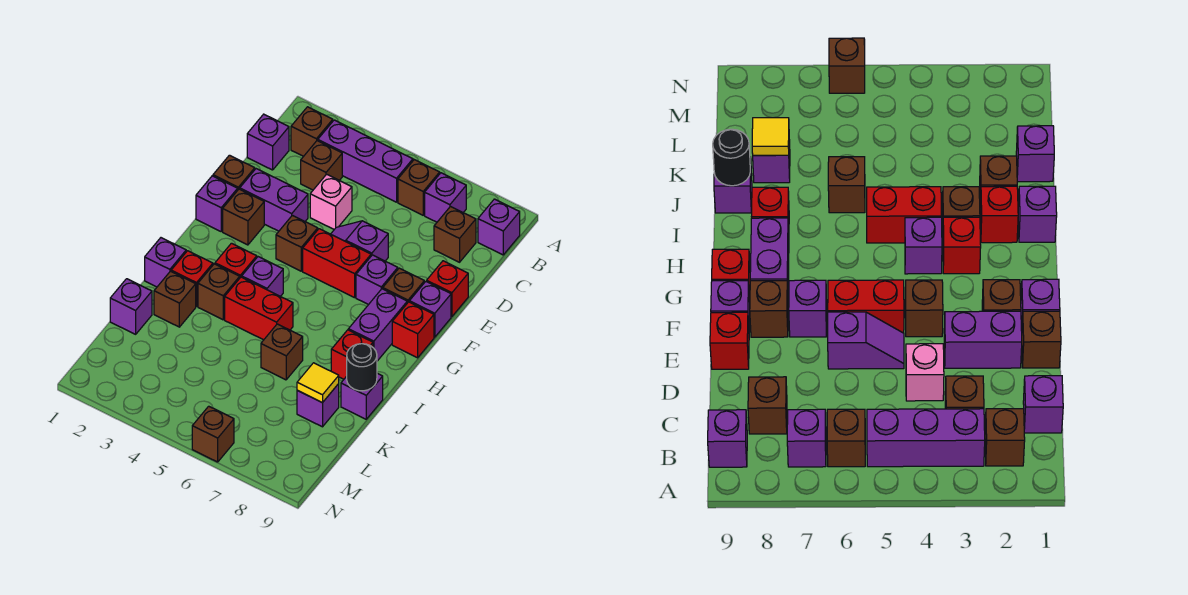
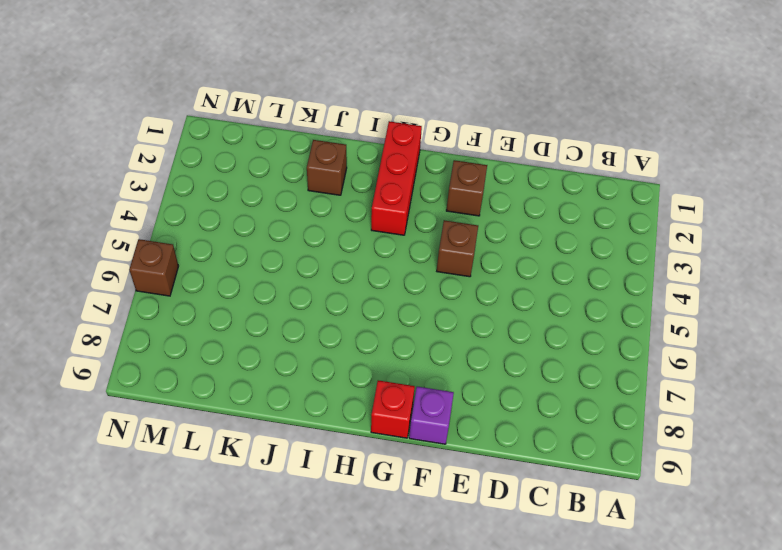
red 1x3 brick [371,121,422,235] -> red 1x1 brick [215,243,257,277]
none -> brown 1x1 brick [291,107,333,156]
none -> purple 1x3 brick [318,120,413,202]
none -> brown 1x1 brick [398,160,440,215]
none -> purple 1x1 brick [425,173,466,222]

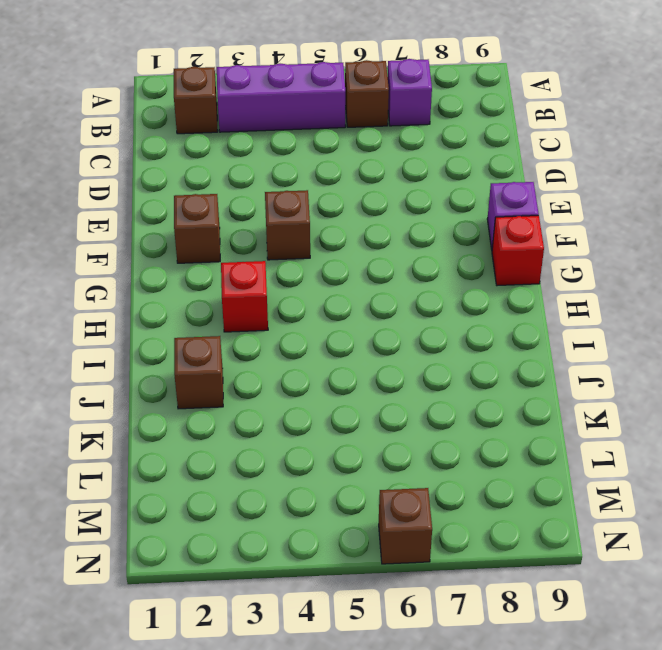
none -> purple 1x1 brick [478,199,520,255]
none -> purple 1x1 brick [247,114,289,170]
none -> brown 1x1 brick [301,141,342,190]
none -> brown 1x1 brick [434,207,476,262]

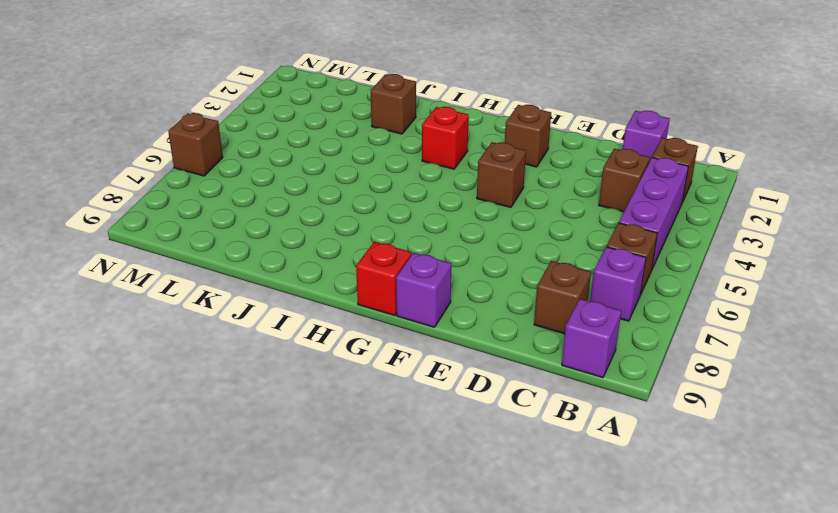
none -> pink 1x1 brick [310,174,352,229]
none -> brown 1x1 brick [213,155,255,189]
none -> purple 1x2 brick [240,169,308,231]
none -> purple 1x2 slope [331,221,388,261]

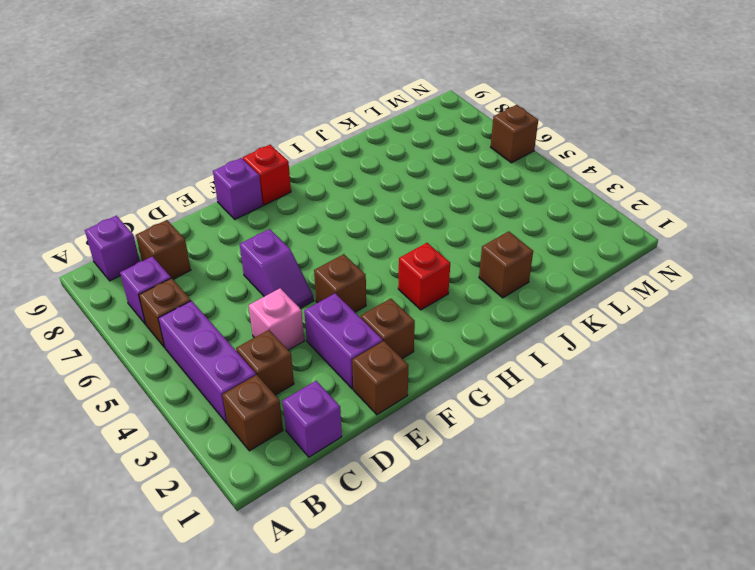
none -> red 1x1 brick [427,261,468,317]
none -> purple 1x1 brick [196,176,238,231]
none -> red 1x2 brick [303,229,371,298]
none -> purple 1x1 brick [356,255,398,305]

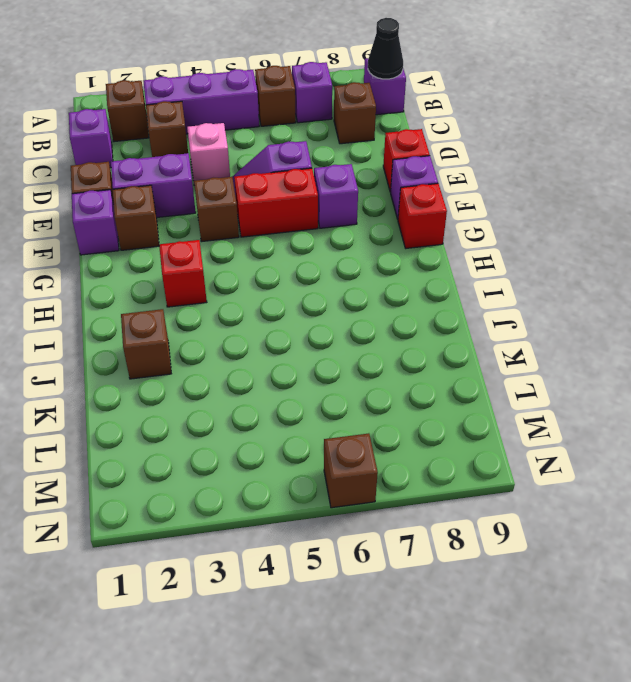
black 1x1 cone [368,18,403,79] -> none
none -> brown 1x1 brick [383,268,424,303]
none -> purple 1x2 brick [348,289,407,361]
none -> purple 1x1 brick [242,257,283,296]
none -> purple 1x1 brick [145,238,186,287]

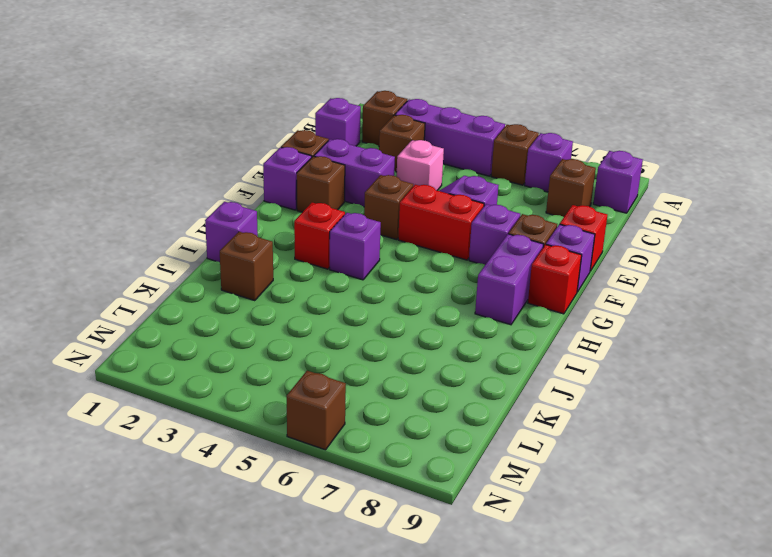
none -> red 1x1 brick [171,251,213,307]
none -> brown 1x1 brick [198,264,240,320]
none -> red 1x2 brick [225,277,293,340]
none -> red 1x1 brick [331,330,373,379]

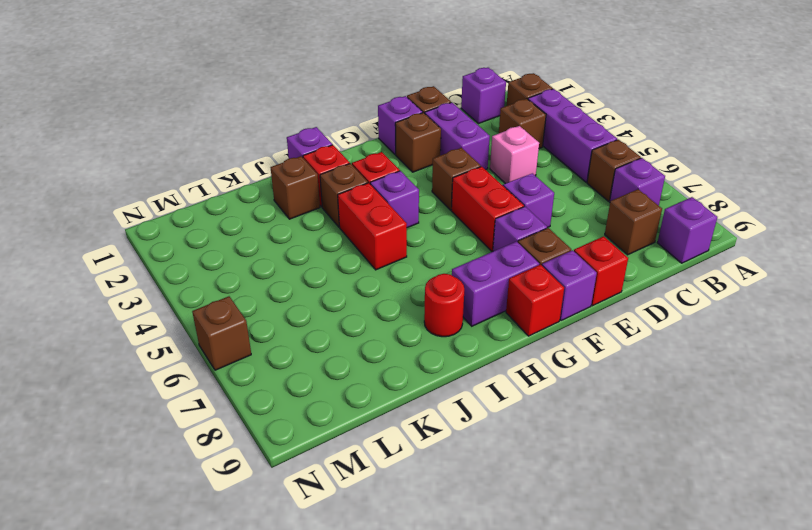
red 1x1 round brick [424,274,464,337] -> red 1x1 brick [331,330,373,379]
none -> brown 1x1 brick [261,324,303,380]
none -> purple 1x1 brick [341,373,383,419]
none -> purple 1x1 brick [110,279,152,334]
none -> purple 1x1 brick [297,384,339,427]

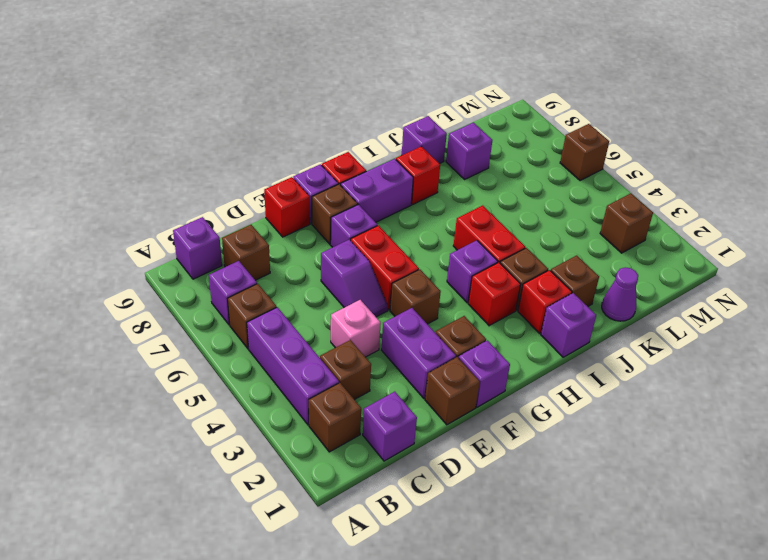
purple 1x1 cone [602,267,638,321] -> purple 1x1 brick [110,279,152,334]
brown 1x1 brick [600,193,653,253] -> brown 1x1 brick moved to [261,324,303,380]
none -> black 1x1 round brick [347,344,377,391]
none -> yellow 1x1 tile [297,363,339,403]

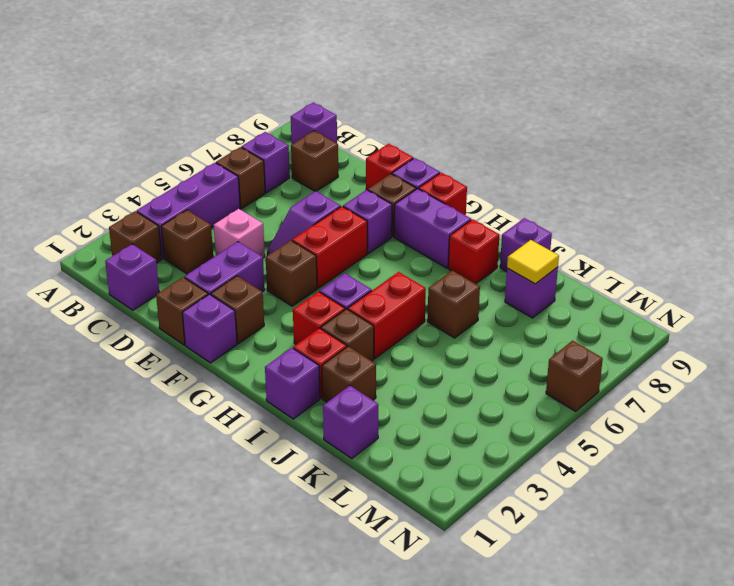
none -> black 1x1 round brick [347,344,377,391]

